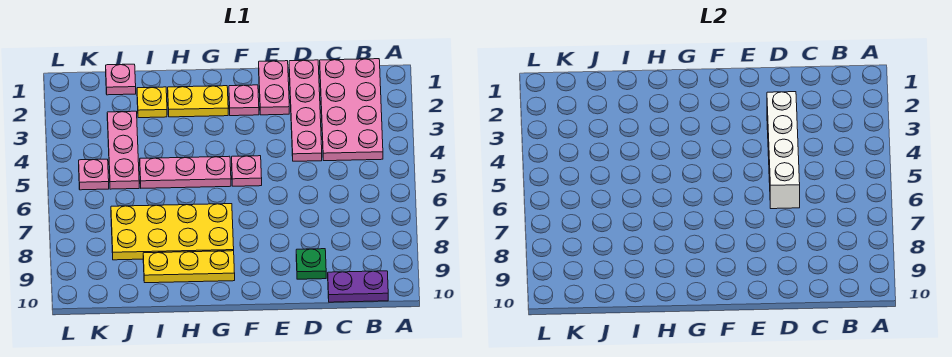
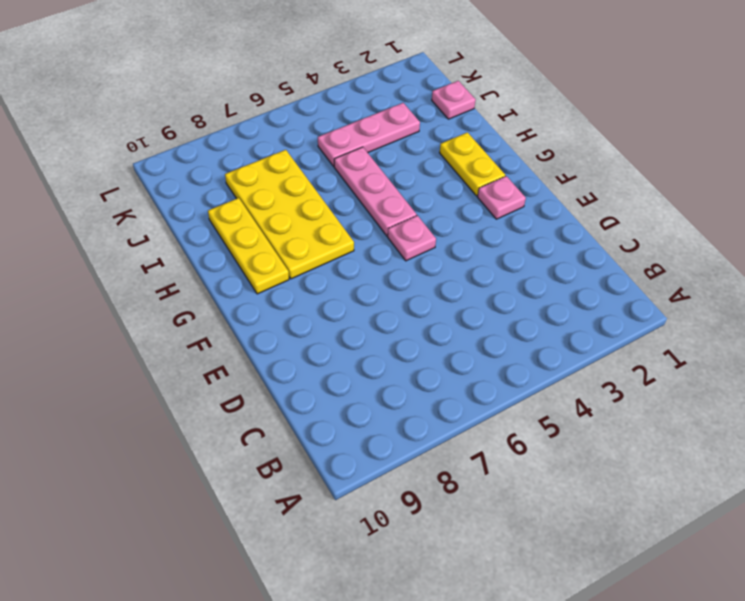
none -> pink 2x4 plate [320,59,383,161]
none -> purple 1x2 plate [328,271,388,302]
none -> pink 1x4 plate [289,60,322,161]

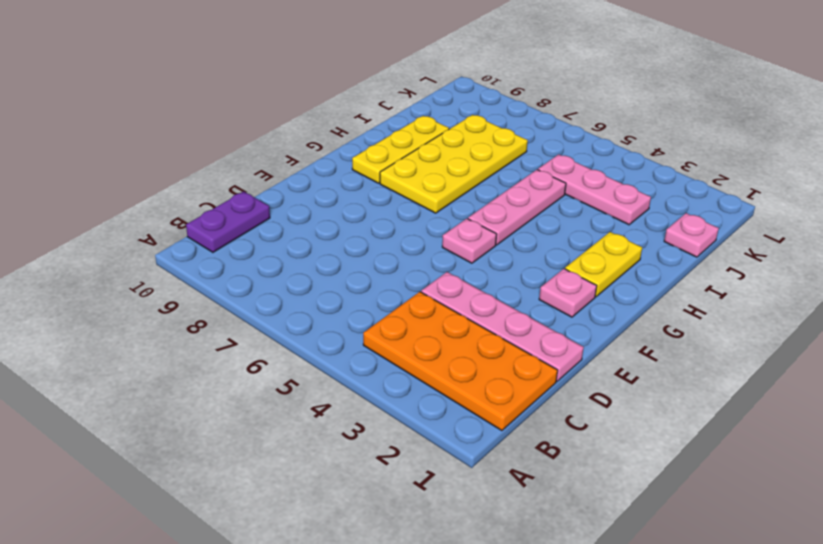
orange 2x4 plate [363,292,558,431] -> pink 2x4 plate [320,59,383,161]
none -> green 1x1 plate [296,249,326,279]
none -> pink 1x2 plate [259,61,289,115]
none -> yellow 1x1 plate [137,87,167,118]

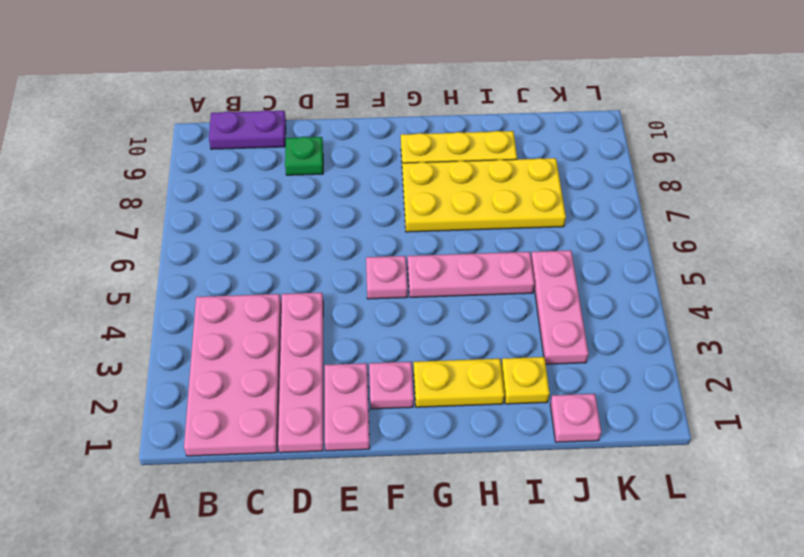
none -> pink 1x1 plate [79,159,109,190]
none -> white 1x4 brick [767,92,800,209]

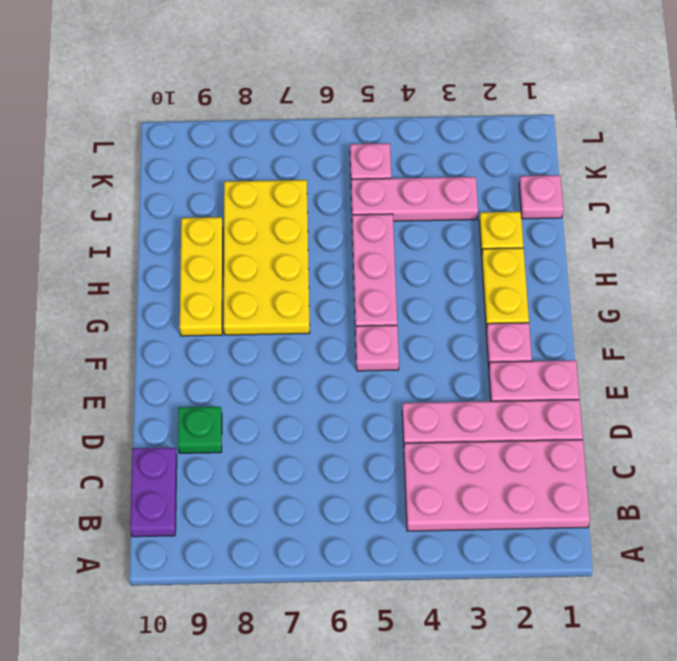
none -> white 1x4 brick [767,92,800,209]

